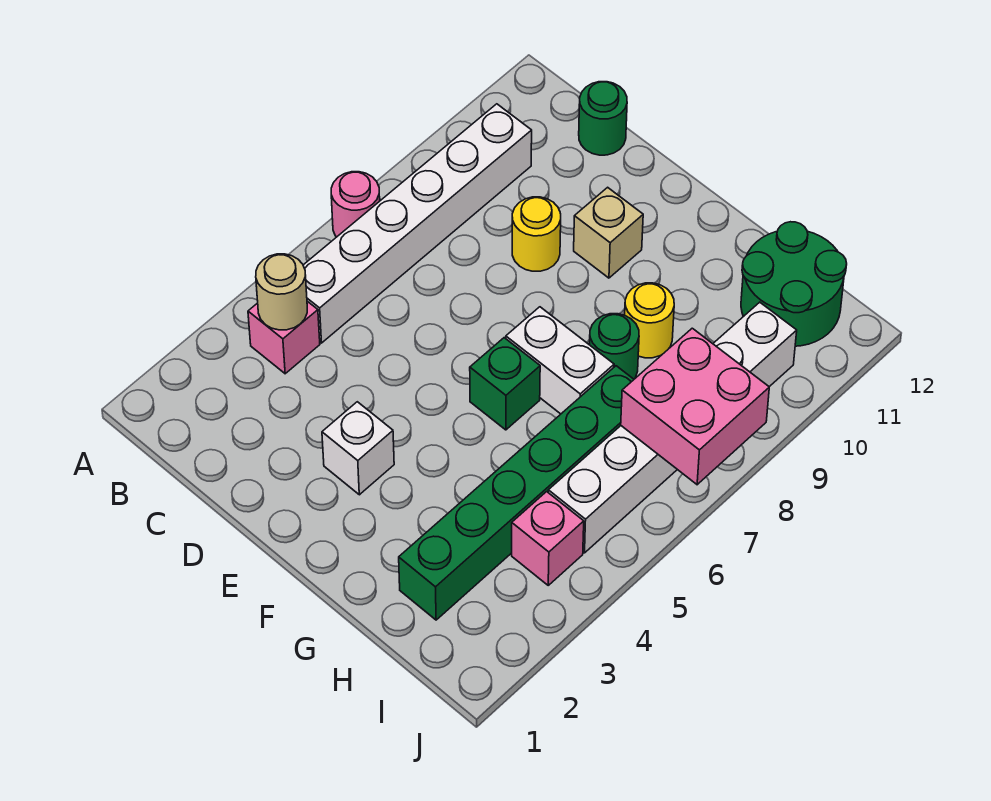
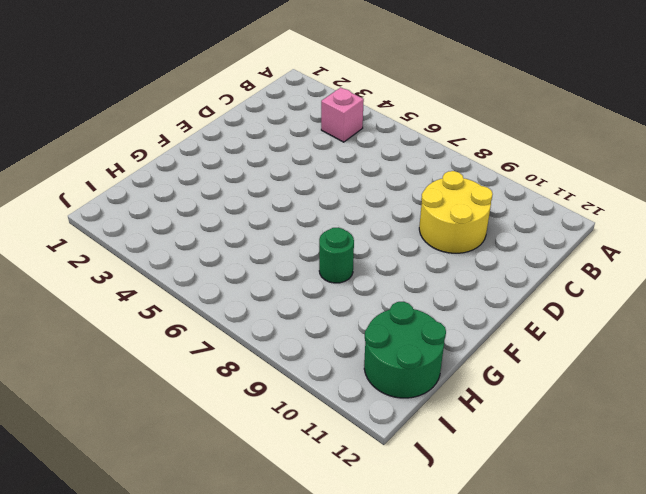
yellow 2x2 round brick [419,171,493,253] -> yellow 1x1 round brick [512,197,561,271]
none -> pink 1x1 round brick [331,172,380,237]
none -> white 1x6 brick [303,104,532,343]
none -> green 1x1 round brick [579,82,627,155]

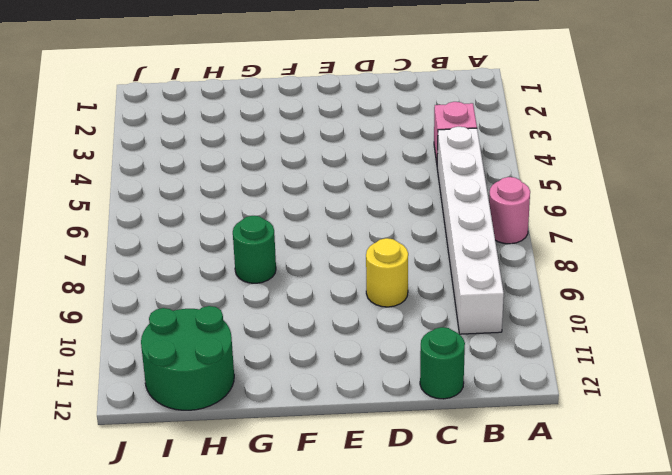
none -> white 1x1 brick [322,402,394,495]
none -> tan 1x1 brick [574,187,643,278]
none -> green 1x1 brick [470,338,540,430]

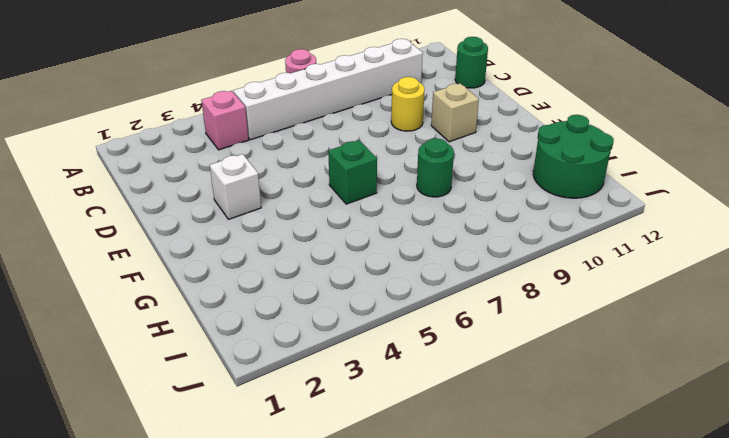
none -> white 1x2 brick [506,307,614,414]
none -> yellow 1x1 round brick [625,283,674,358]
none -> green 1x6 brick [399,366,634,620]

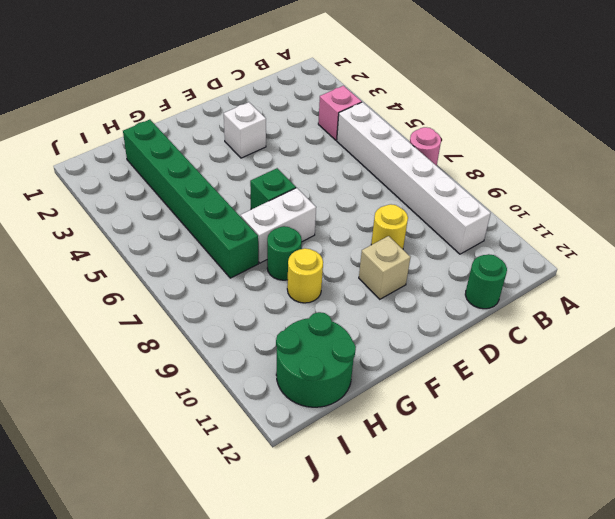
none -> pink 1x1 brick [512,492,584,585]
none -> white 1x6 brick [548,302,797,553]
none -> tan 1x1 round brick [256,254,307,330]

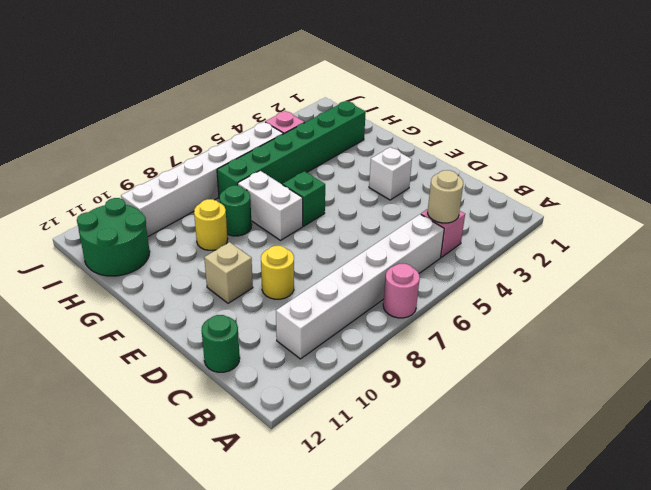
none -> pink 2x2 brick [621,328,769,485]

